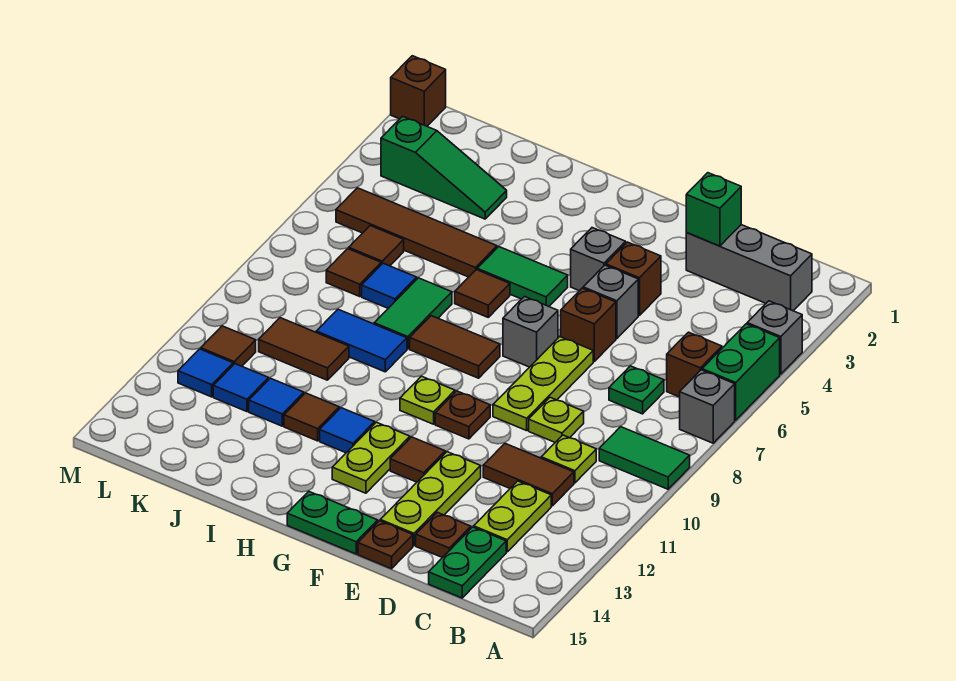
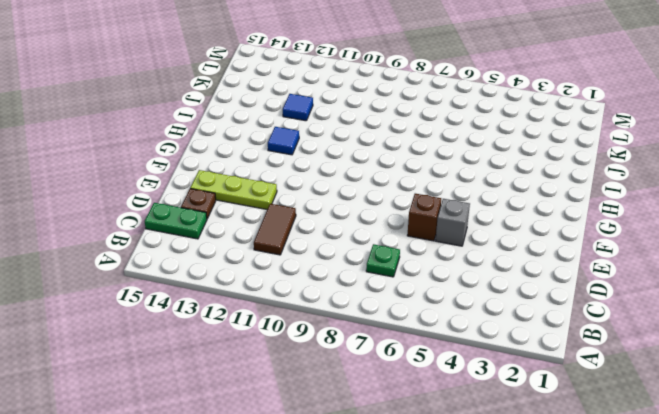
none -> grey 1x1 brick [747,301,802,374]
none -> green 1x2 brick [702,324,780,420]
none -> grey 1x1 brick [680,370,735,443]
none -> green 1x2 tile [599,427,690,489]

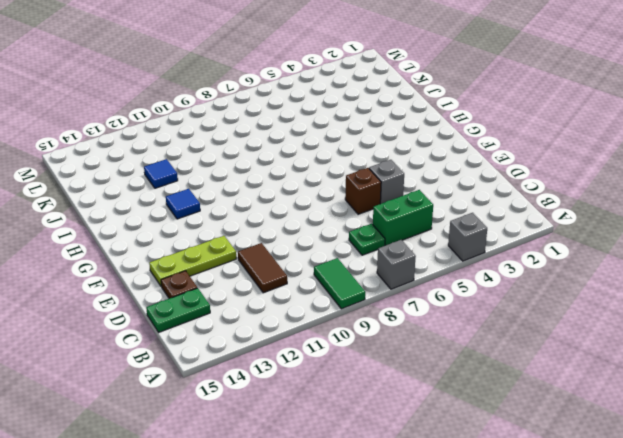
green 1x2 brick [373,190,433,246] -> green 1x2 brick moved to [702,324,780,420]
none -> grey 1x3 brick [686,225,812,311]
none -> brown 1x1 brick [667,332,722,397]
none -> lime 1x1 plate [541,435,596,483]
none -> lime 1x2 plate [474,481,551,552]

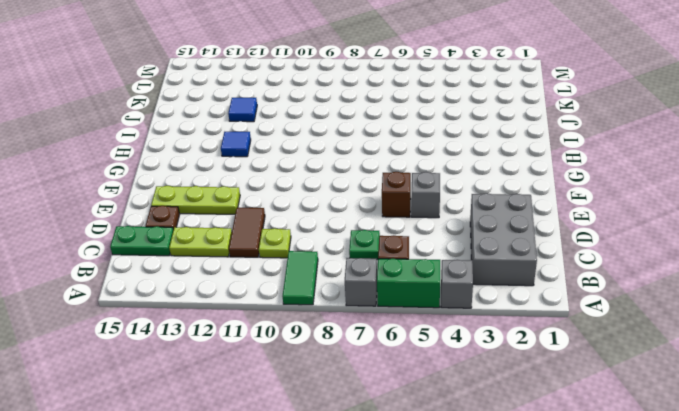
grey 2x3 brick [470,193,537,286] -> grey 1x3 brick [686,225,812,311]
none -> lime 1x1 plate [529,397,584,442]
none -> brown 1x1 brick [606,242,661,316]
none -> lime 1x3 plate [493,337,593,431]
none -> brown 1x1 plate [358,521,413,569]

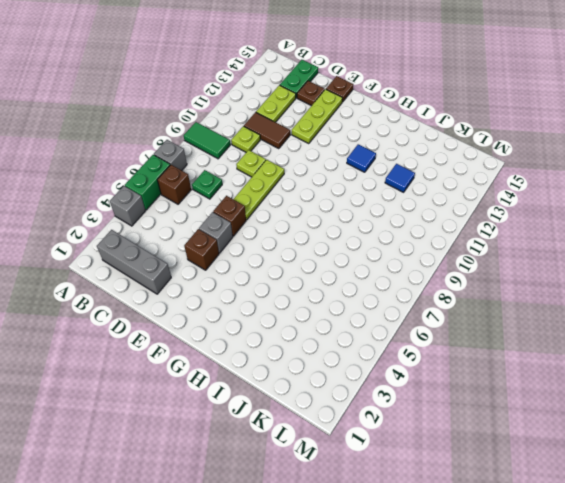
none -> grey 1x1 brick [571,228,626,291]
none -> grey 1x1 brick [503,297,558,367]
none -> brown 1x1 plate [435,391,490,439]
none -> brown 1x1 tile [390,437,445,482]

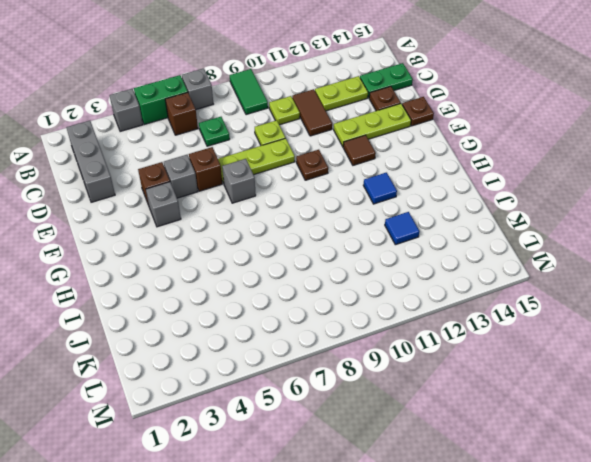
none -> green 1x2 plate [287,491,378,554]
none -> green 1x2 tile [477,247,568,306]
none -> brown 1x2 tile [410,316,500,378]
none -> lime 1x1 plate [400,376,455,424]

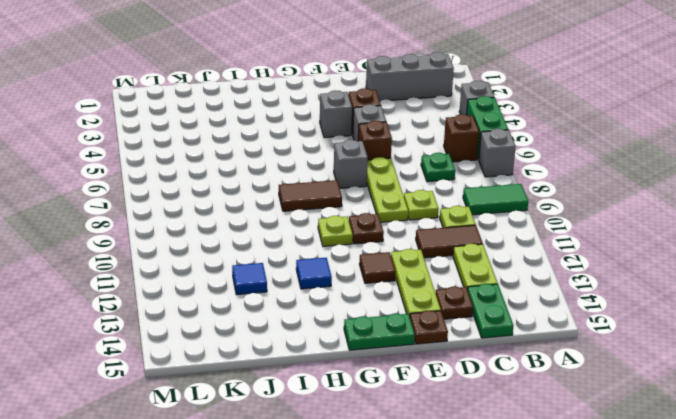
none -> green 1x2 tile [477,247,568,306]
none -> lime 1x2 plate [332,422,410,493]
none -> brown 1x1 tile [455,270,510,317]
none -> brown 1x4 tile [336,188,497,277]

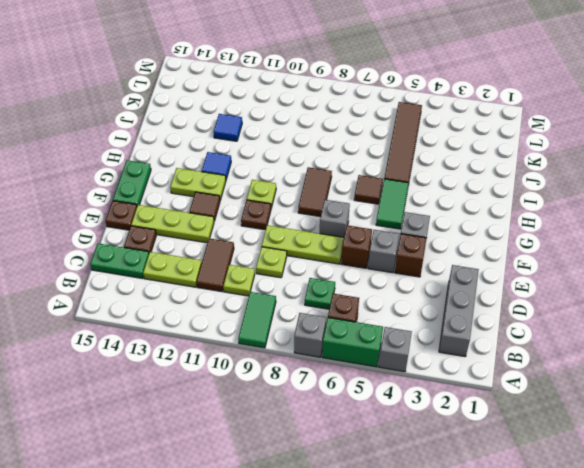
none -> green 1x2 tile [374,278,452,349]
none -> blue 1x2 tile [316,309,407,372]
none -> brown 1x1 tile [284,393,339,441]
none -> green 1x3 slope [381,116,507,219]

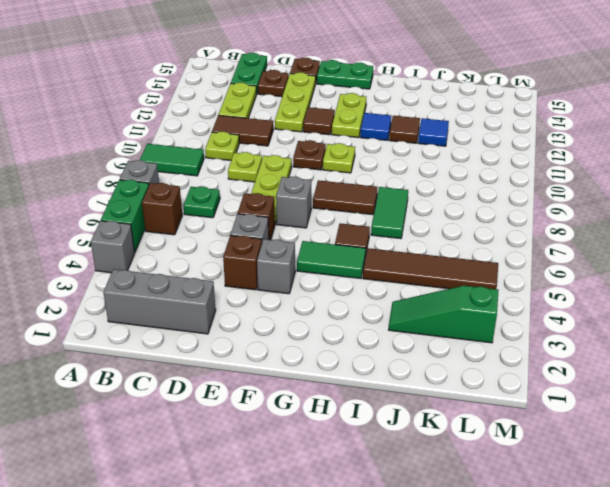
none -> blue 1x2 tile [316,309,407,372]
none -> blue 1x1 tile [362,263,417,308]
none -> brown 1x2 tile [259,318,349,380]
none -> brown 1x1 tile [349,226,404,266]

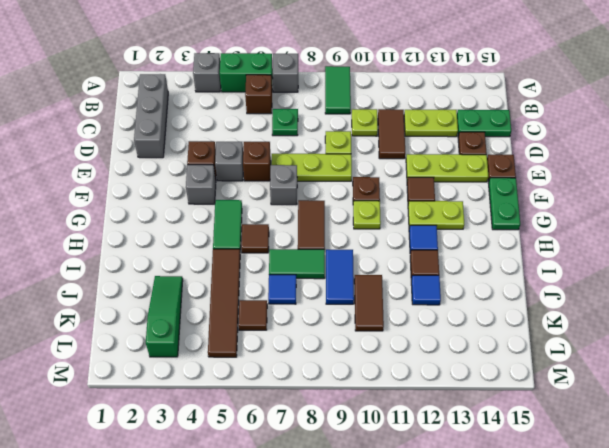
none -> brown 1x1 tile [326,249,381,296]
none -> blue 1x1 tile [213,364,269,412]
none -> brown 1x1 tile [201,326,256,366]
none -> blue 1x1 tile [178,349,233,397]

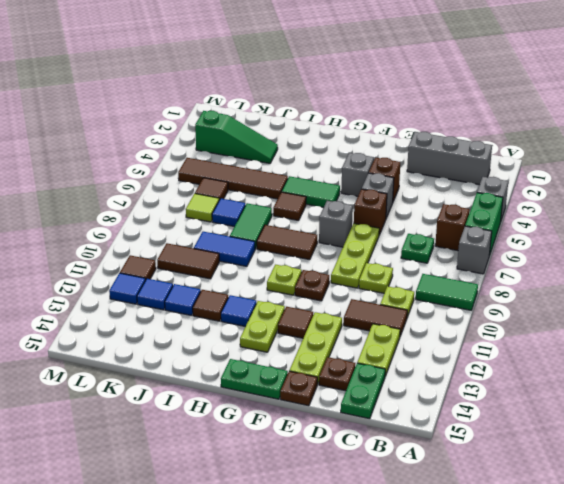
lime 1x1 tile [186,194,219,222] -> brown 1x1 tile [326,249,381,296]
none -> brown 1x1 brick [391,56,446,126]
none -> green 1x1 brick [686,173,741,246]

